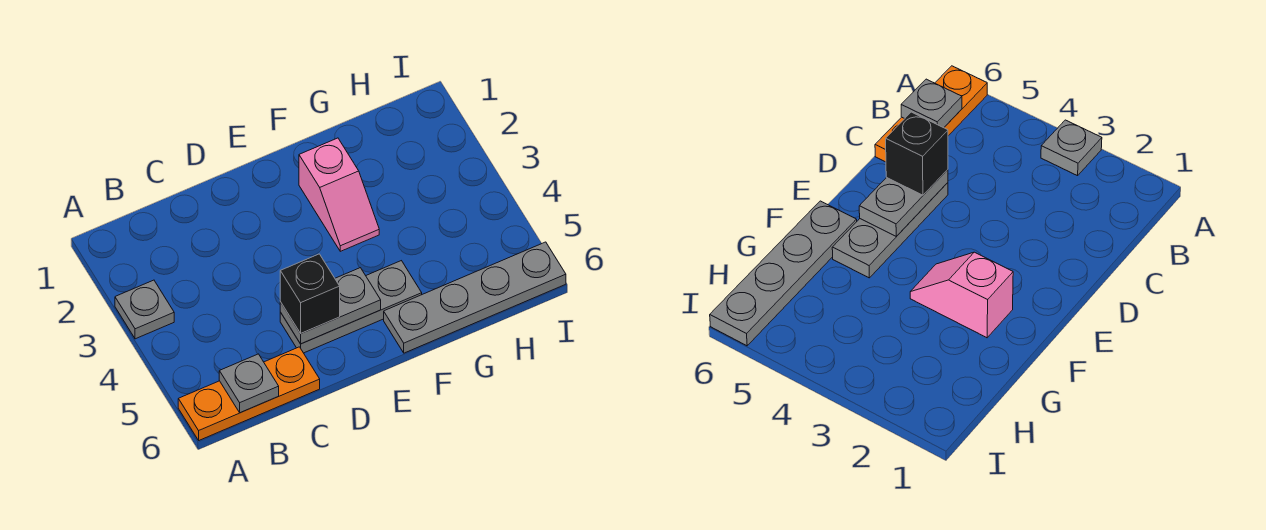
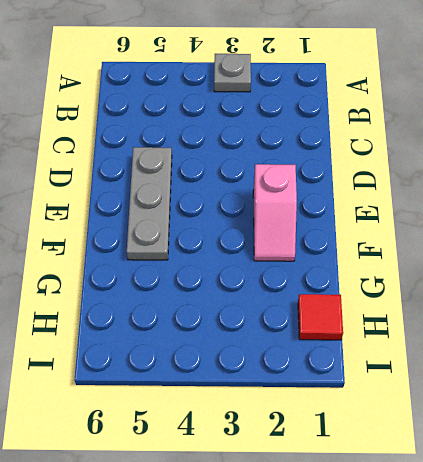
pink 1x2 slope [253,164,297,261] -> pink 1x2 slope turned to [299,138,379,251]
red 1x1 tile [298,294,343,340] -> none
none -> orange 1x3 plate [178,347,320,440]
none -> grey 1x4 plate [384,242,566,353]

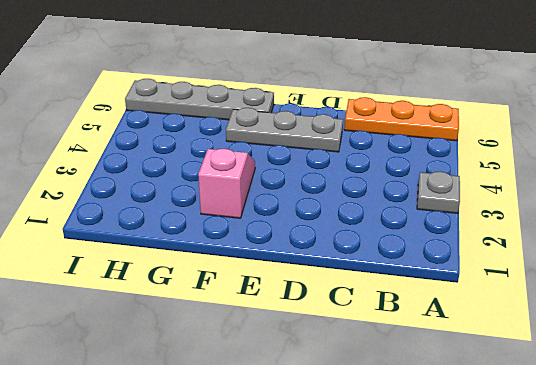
none -> grey 1x1 plate [219,354,279,413]
none -> grey 1x2 plate [280,268,381,344]

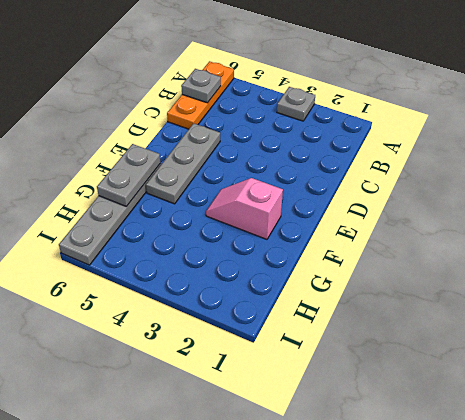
grey 1x2 plate [97,144,161,207] -> grey 1x2 plate moved to [280,268,381,344]
none -> black 1x1 brick [280,254,340,334]

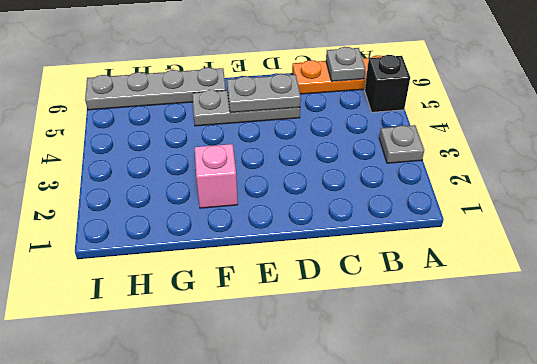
black 1x1 brick [365,55,410,112] -> black 1x1 brick moved to [280,254,340,334]

